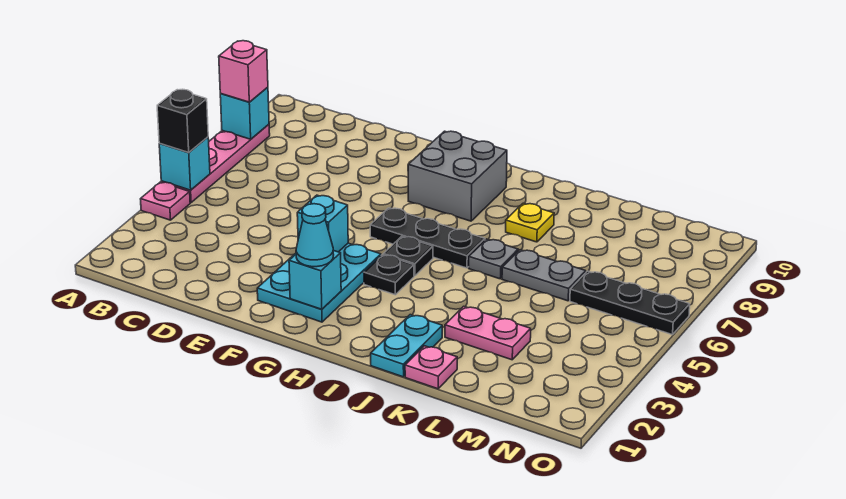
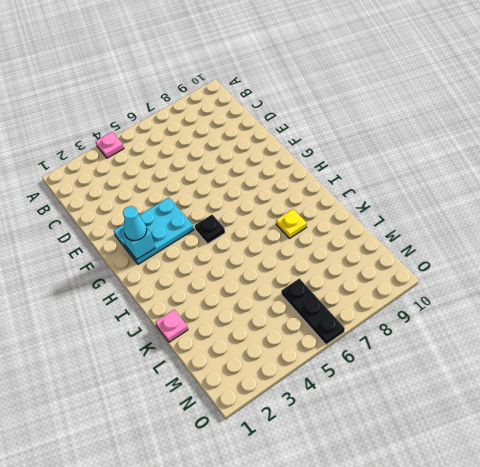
none -> pink 1x4 plate [161,124,270,203]
none -> black 1x3 plate [370,208,485,268]
none -> grey 2x2 brick [408,131,507,221]

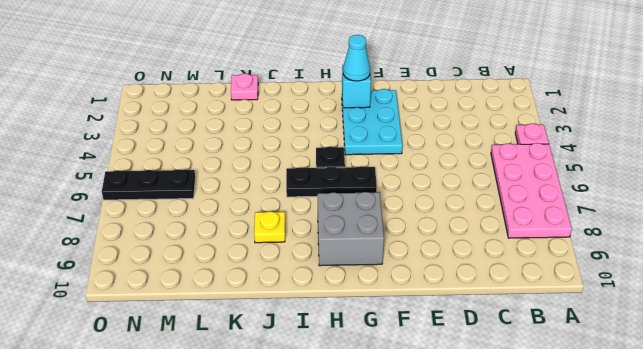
pink 2x4 plate [491,143,572,238] -> pink 1x4 plate [161,124,270,203]
none -> black 1x1 plate [364,255,414,295]
none -> cyan 1x2 plate [371,315,442,377]
none -> grey 1x1 plate [469,239,518,279]

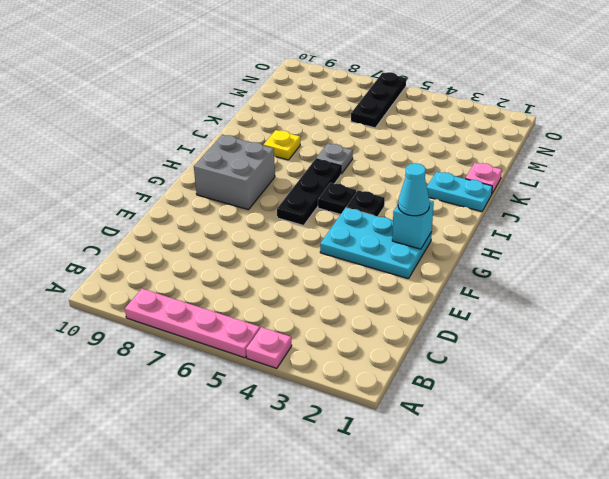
none -> pink 1x2 plate [445,306,531,360]
none -> grey 1x2 plate [502,250,586,301]
none -> cyan 1x1 brick [159,137,210,190]

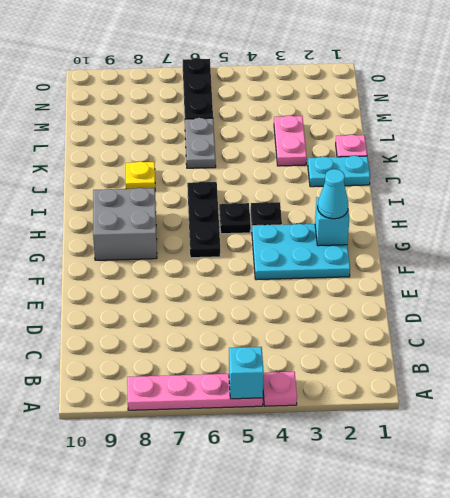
none -> grey 1x1 plate [469,239,518,279]
none -> cyan 1x1 brick [220,87,269,139]
none -> cyan 1x1 brick [297,195,348,252]

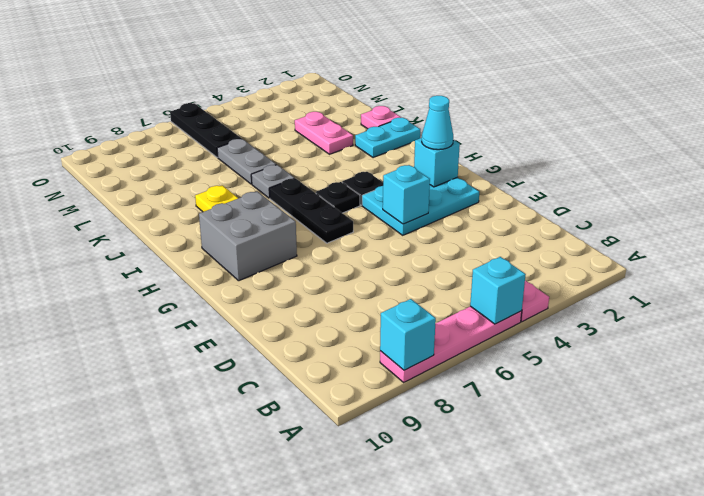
none -> black 1x1 brick [157,89,208,153]
none -> pink 1x1 brick [219,41,268,102]

